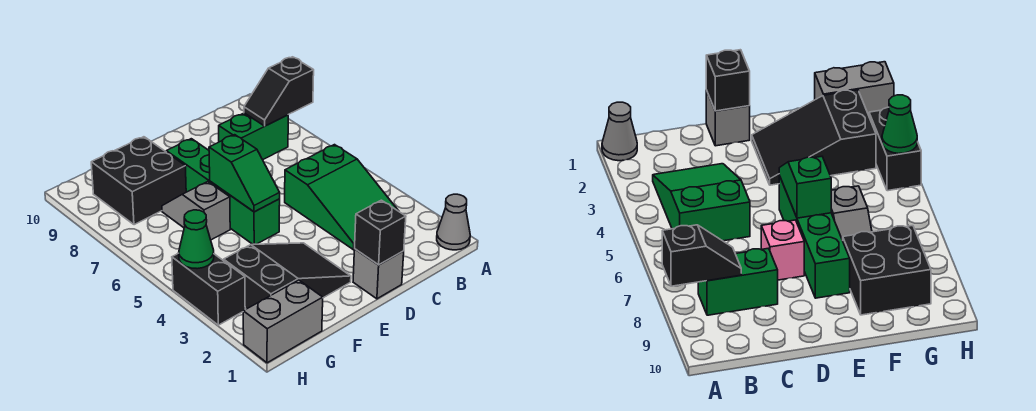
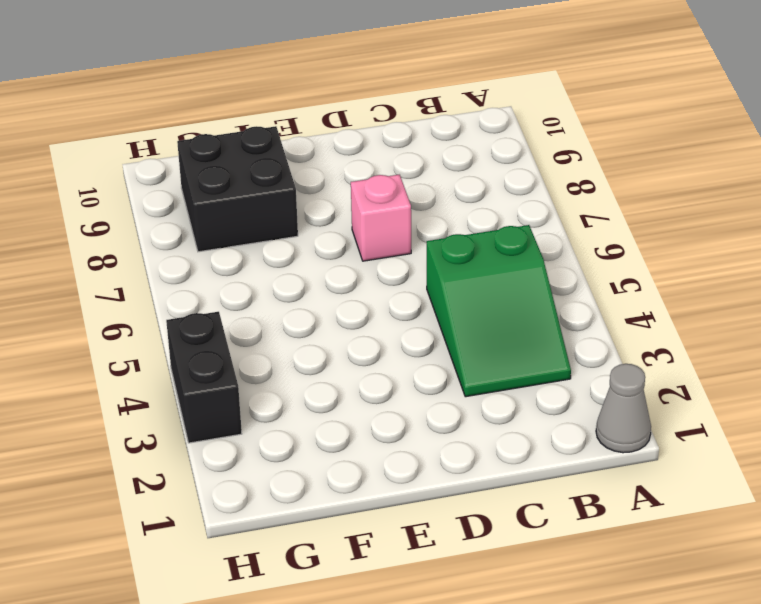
none -> green 1x2 brick [219,113,288,160]
none -> grey 1x1 brick [353,249,404,299]
none -> black 2x3 slope [224,243,351,309]

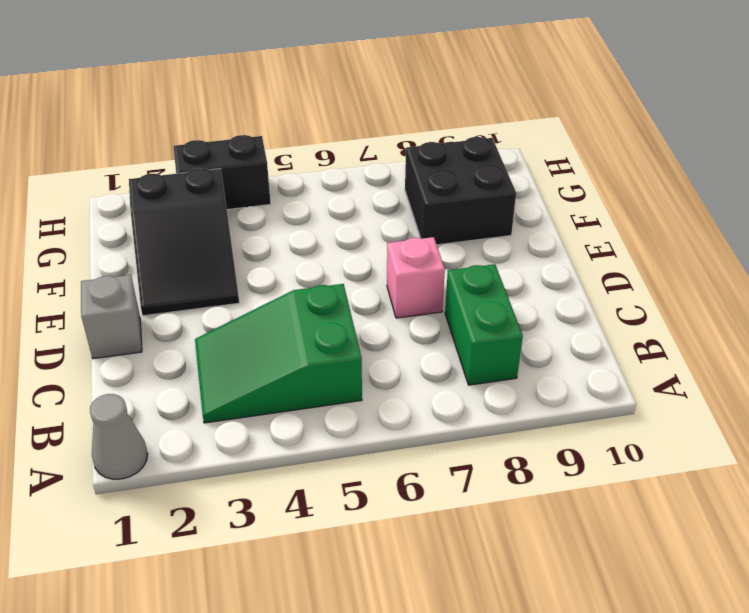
none -> green 1x4 brick [166,139,280,244]
none -> grey 1x2 slope [162,182,230,240]
none -> grey 1x2 brick [243,280,323,363]

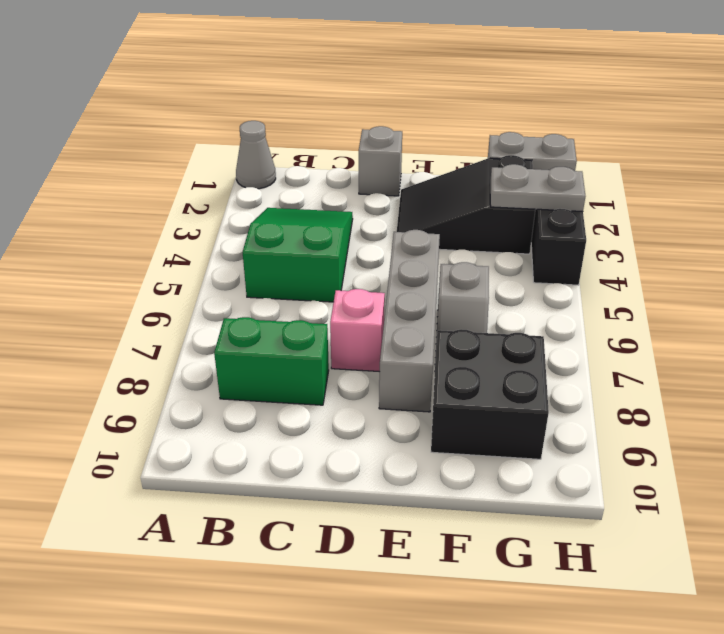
grey 1x4 brick [379,230,440,412] -> green 1x4 brick [166,139,280,244]
grey 1x2 plate [490,164,585,212] -> none
none -> black 1x2 slope [244,57,314,126]
none -> black 1x1 brick [355,200,406,265]
none -> green 1x2 slope [209,135,280,212]

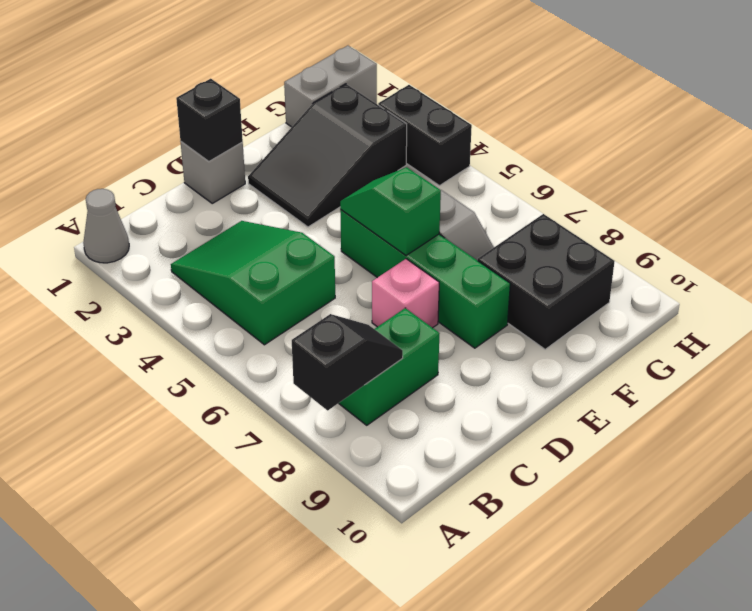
none -> green 1x1 cone [179,210,214,269]

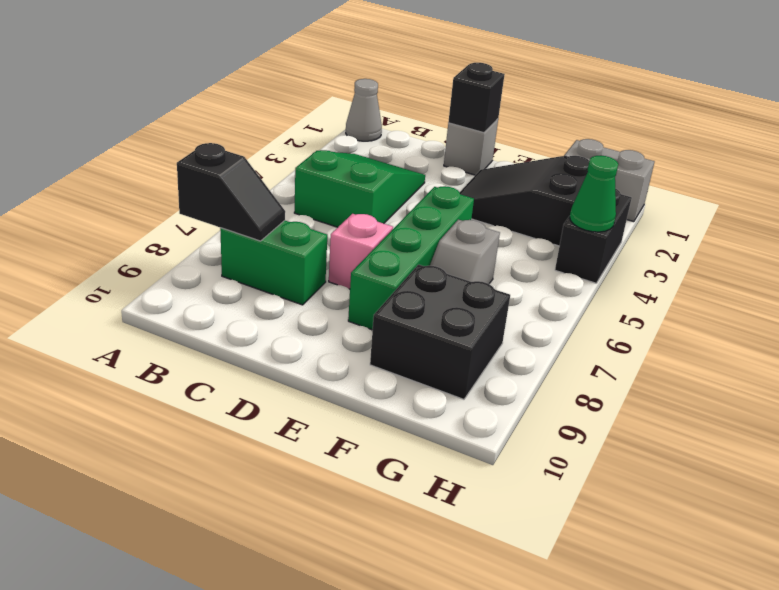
none -> green 1x2 slope [209,135,280,212]

